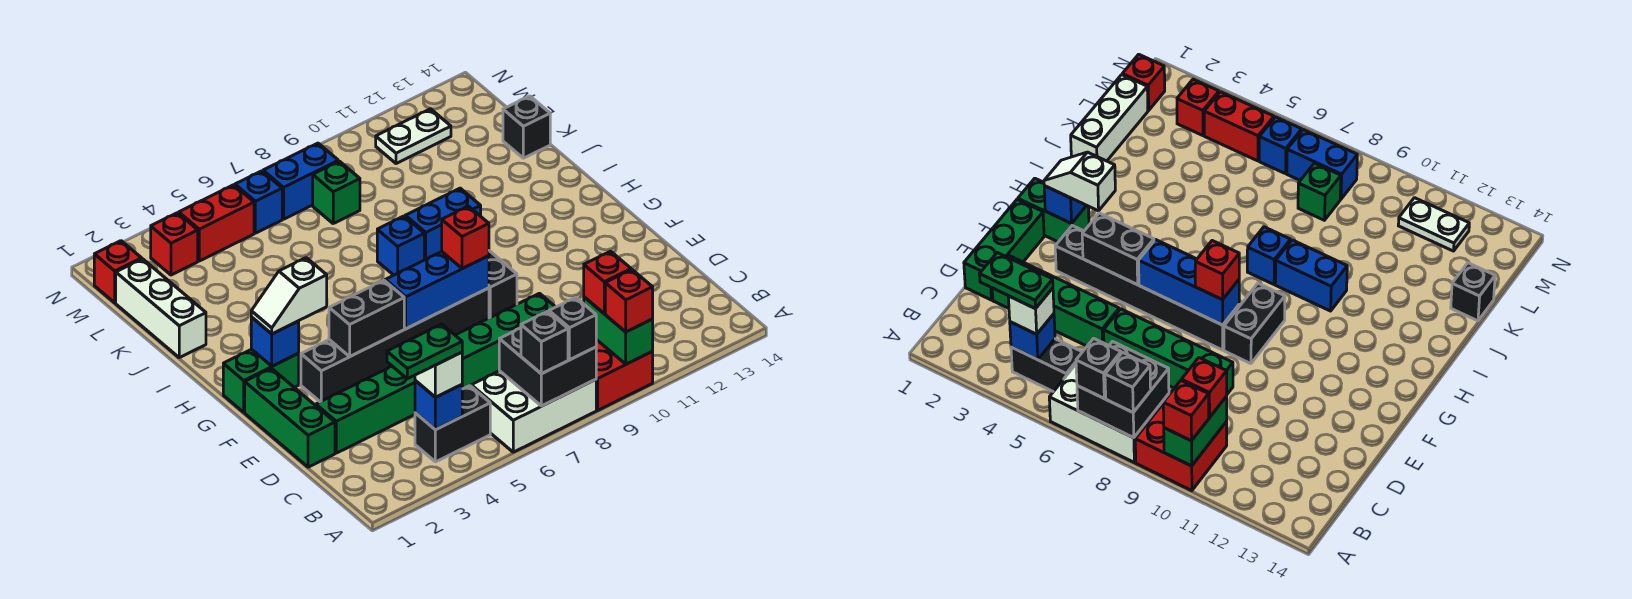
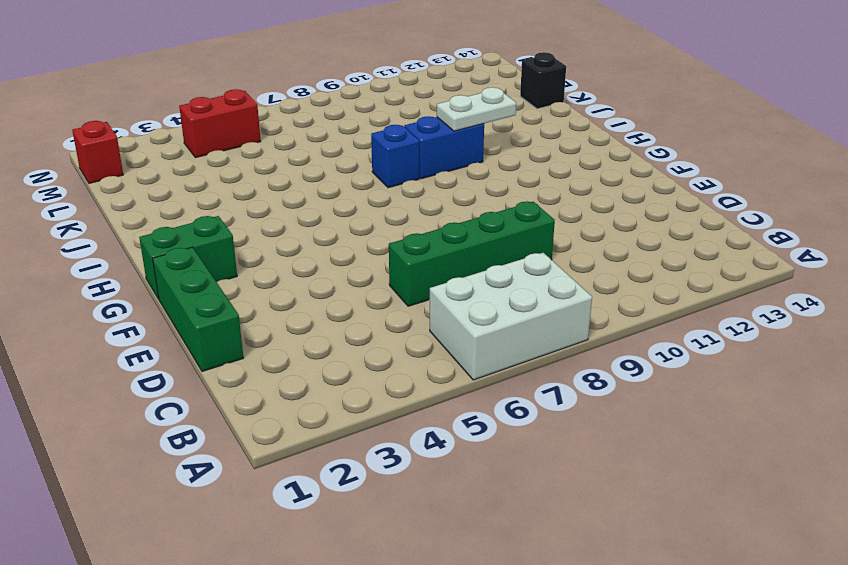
white 1x2 plate [437,87,516,131] -> white 1x2 plate moved to [376,109,451,164]
none -> red 2x2 brick [596,340,653,410]
none -> black 1x2 brick [415,386,490,462]
none -> green 1x4 brick [316,366,415,453]
none -> black 1x6 brick [301,288,489,402]

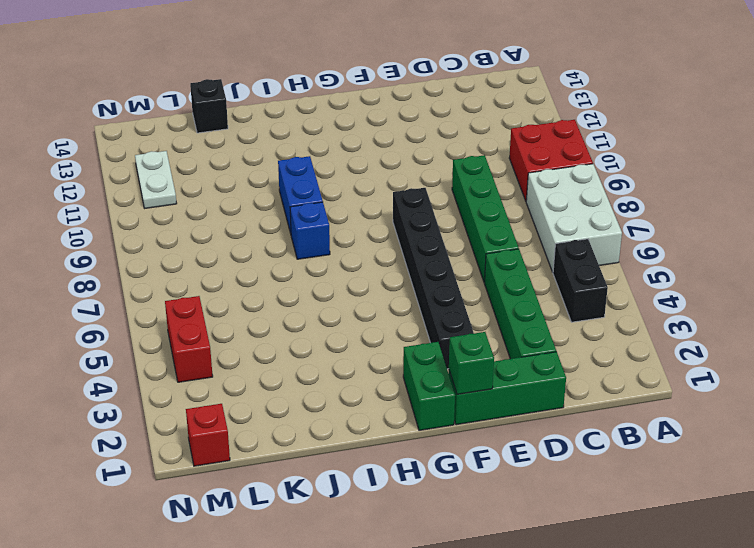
green 1x1 brick [449,332,494,394] -> green 1x1 brick moved to [313,161,360,223]
none -> black 1x2 brick [489,251,517,318]
none -> white 1x3 brick [116,259,206,358]
none -> red 1x1 brick [151,213,198,275]
none -> blue 1x1 brick [235,171,282,233]

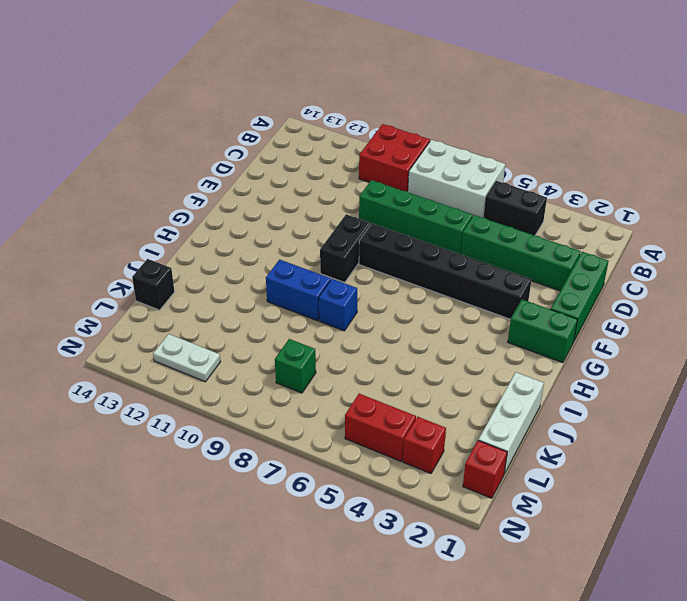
none -> blue 1x1 brick [235,171,282,233]
none -> blue 1x2 brick [263,143,338,219]
none -> black 2x2 brick [499,328,596,406]
none -> green 1x2 brick [584,297,653,364]

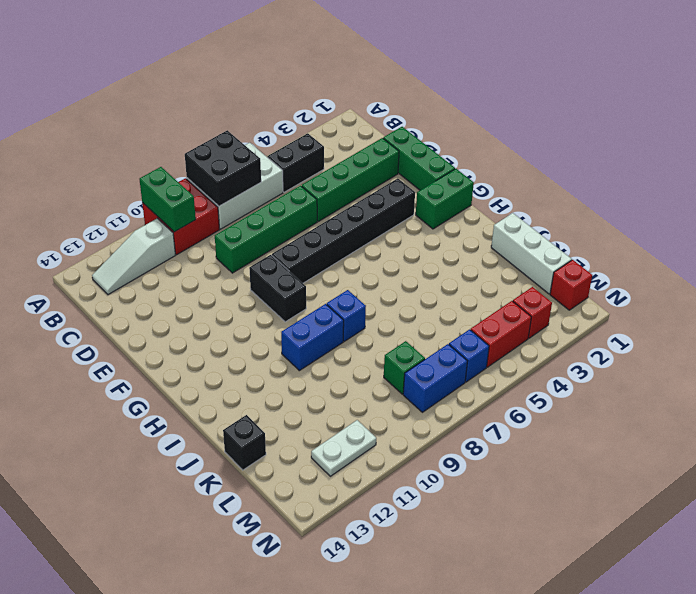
white 1x3 slope [92,218,175,295] -> none
none -> blue 1x1 brick [415,381,462,430]
none -> black 1x2 brick [329,280,404,356]
none -> blue 1x3 brick [385,252,489,329]
none -> blue 1x1 brick [251,317,299,366]

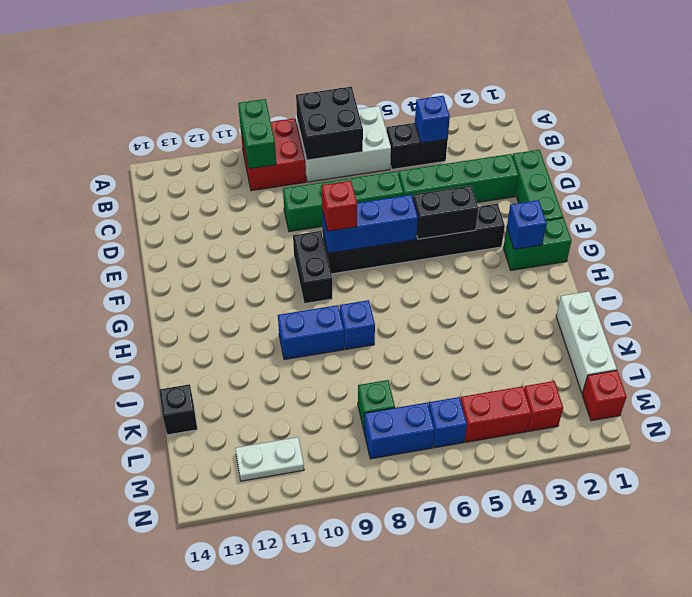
none -> black 1x1 brick [521,311,568,374]
none -> black 1x1 brick [549,297,596,360]
none -> red 1x1 brick [605,270,653,332]
none -> white 1x1 brick [415,352,462,397]

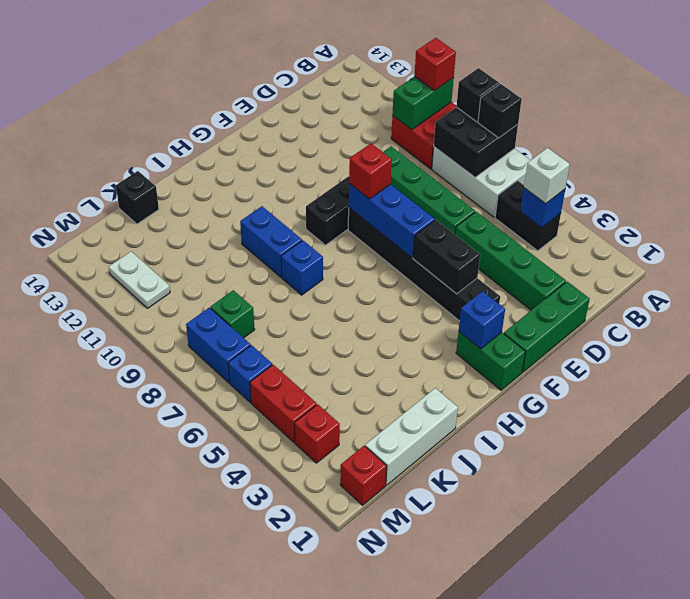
none -> red 1x1 brick [584,251,631,314]
none -> white 1x2 slope [251,258,327,334]
none -> green 1x2 plate [387,324,462,379]

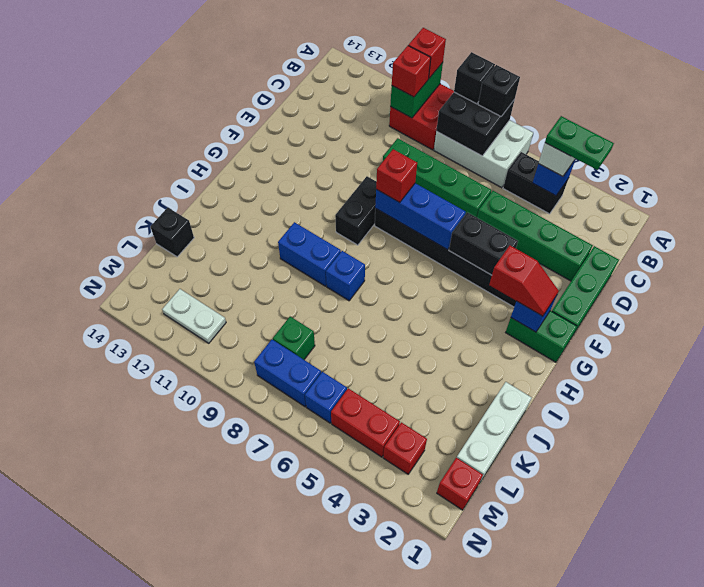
red 1x2 slope [489,246,559,316] -> white 1x2 slope [251,258,327,334]

